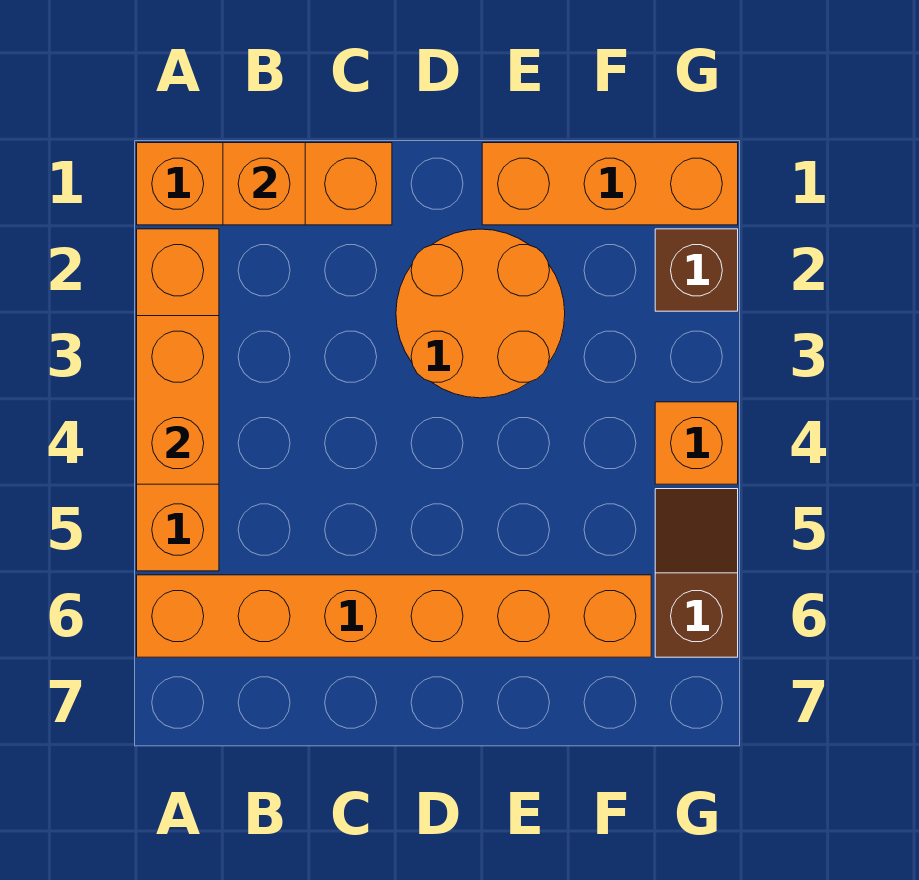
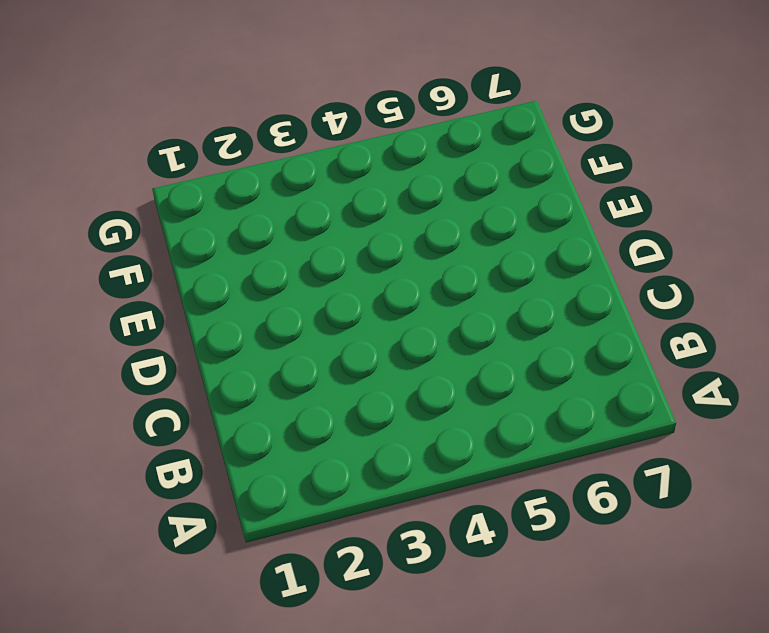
none -> orange 1x3 brick [137,143,392,225]
none -> orange 1x4 brick [137,229,219,571]

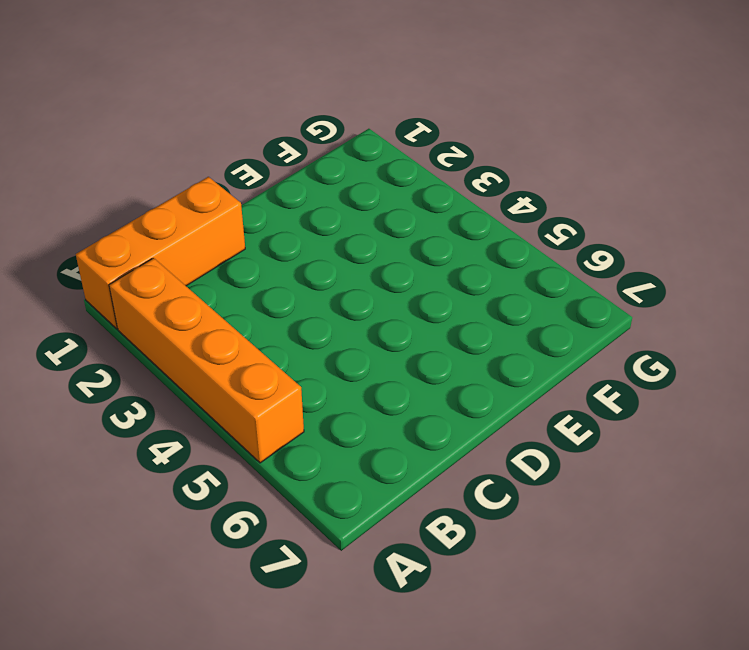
none -> orange 1x6 brick [137,575,651,657]
none -> orange 2x2 round brick [396,229,565,398]

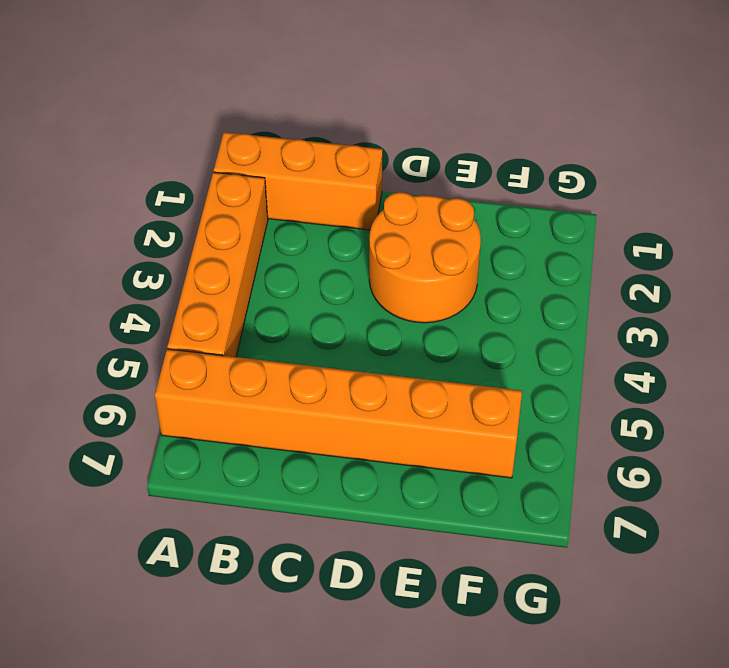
none -> orange 1x3 brick [482,143,738,225]
none -> brown 1x1 brick [655,229,738,311]

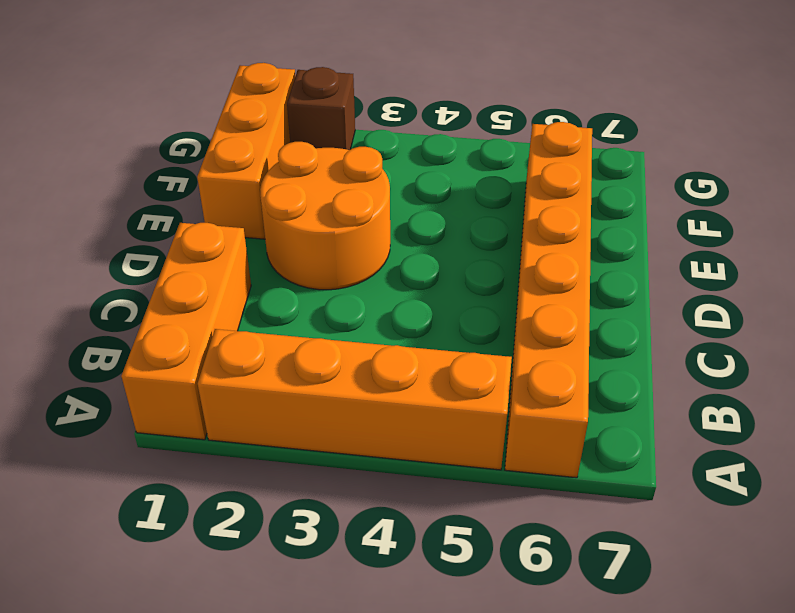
none -> orange 1x1 brick [655,402,738,484]
none -> brown 1x2 slope [655,489,738,657]

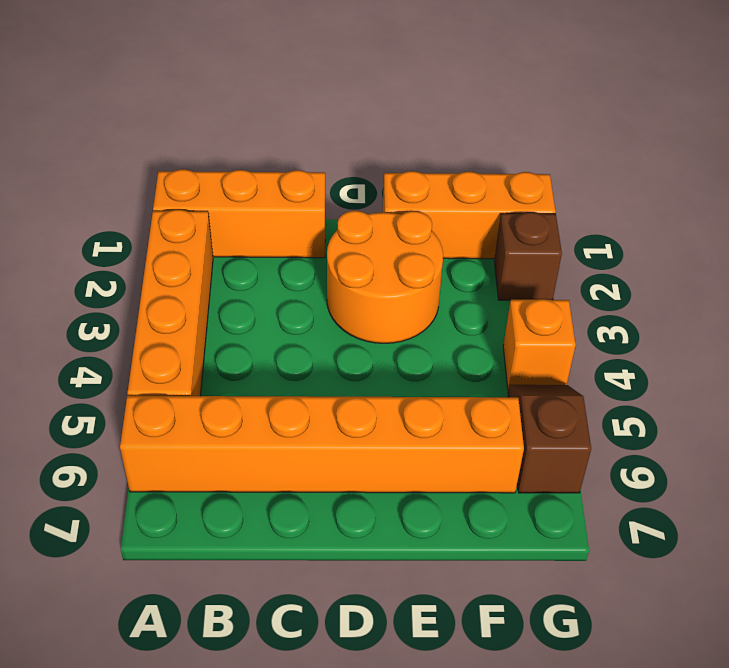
none -> orange 1x2 brick [137,316,219,484]
none -> orange 1x1 brick [223,143,305,225]

